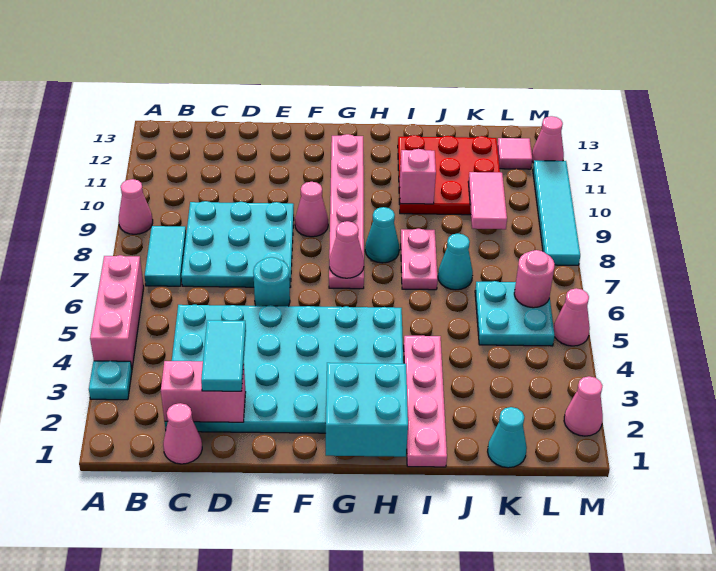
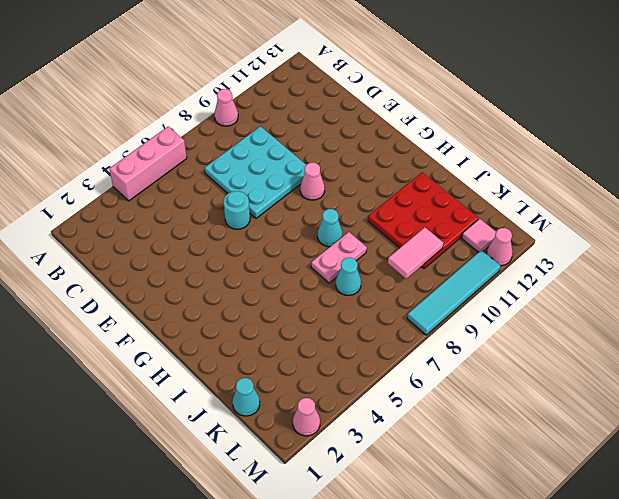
none -> cyan 1x1 plate [89,361,132,400]
none -> cyan 1x2 tile [145,226,186,286]
none -> pink 1x1 cone [163,403,202,464]

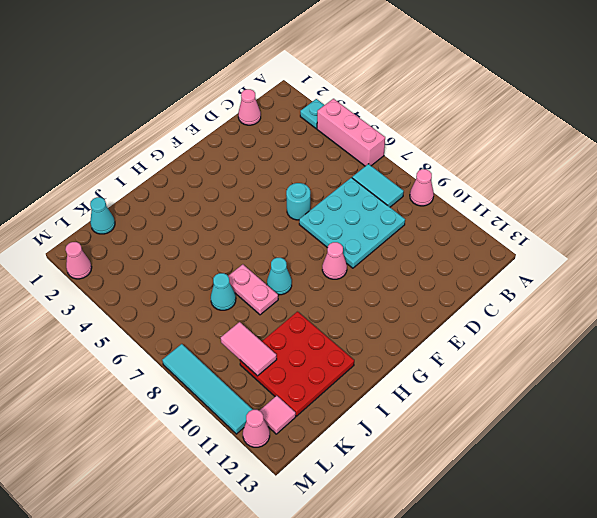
none -> cyan 4x6 plate [165,305,403,433]
none -> pink 1x6 plate [329,134,364,289]
none -> pink 1x4 plate [404,336,447,467]

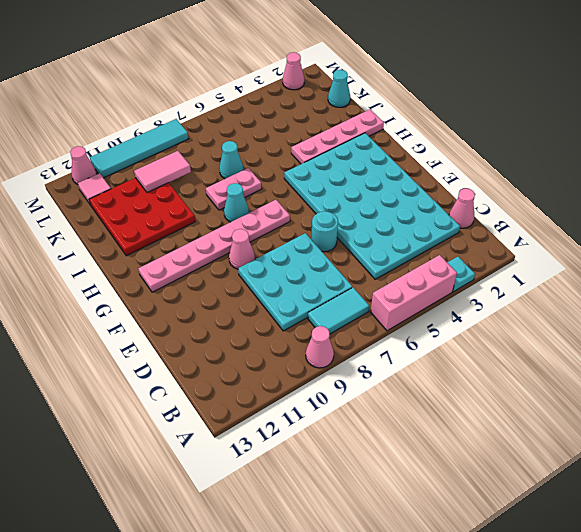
none -> cyan 2x2 plate [475,281,555,346]
none -> pink 1x1 cone [554,288,590,346]
none -> pink 1x2 brick [161,361,246,422]

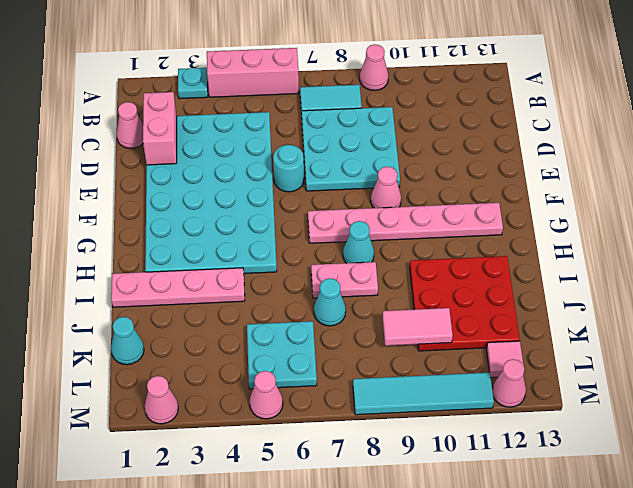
none -> cyan 2x2 brick [326,363,408,457]
none -> pink 1x1 cone [329,221,364,278]
none -> pink 1x1 brick [400,149,436,204]

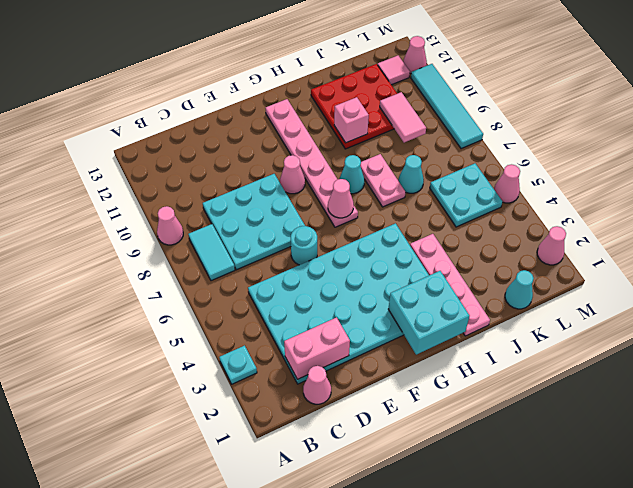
none -> pink 1x3 brick [90,255,144,368]
none -> pink 1x1 round brick [514,250,555,308]
none -> cyan 1x2 tile [201,320,246,391]

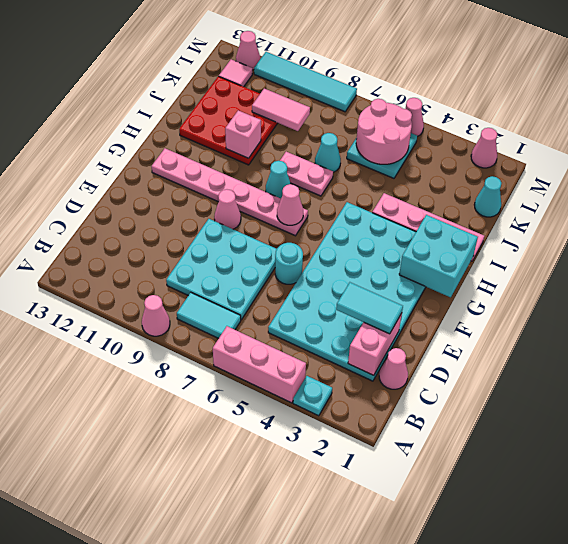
pink 2x2 round brick [356,99,412,164] -> pink 1x1 round brick [514,250,555,308]

